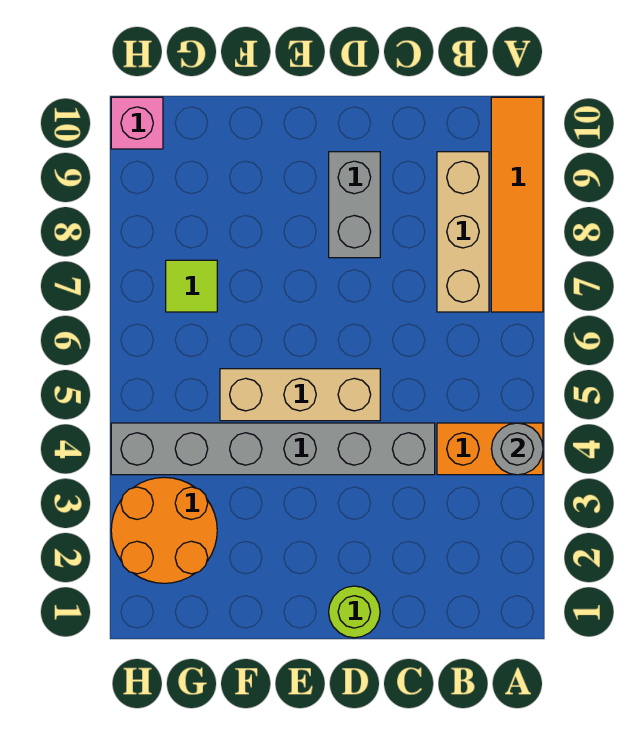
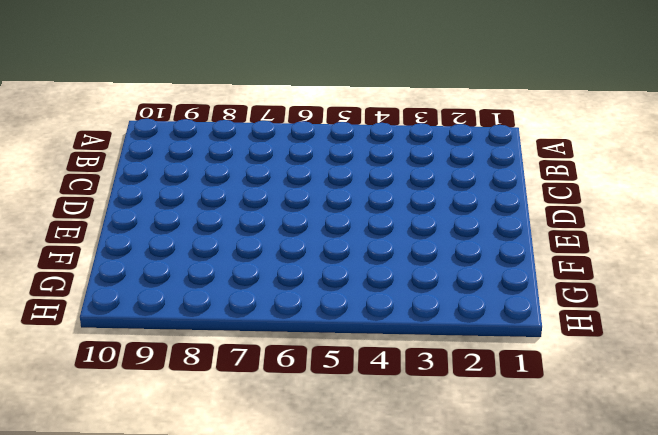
none -> orange 1x2 brick [437,423,543,475]
none -> orange 1x4 tile [491,97,543,312]

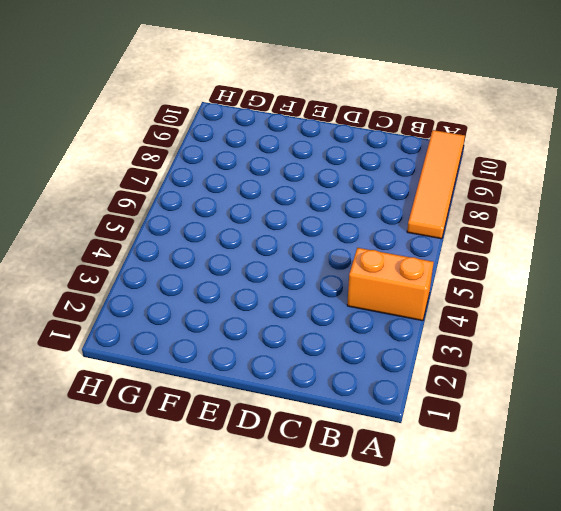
none -> tan 1x3 brick [437,152,489,312]
none -> grey 1x6 brick [111,423,435,475]

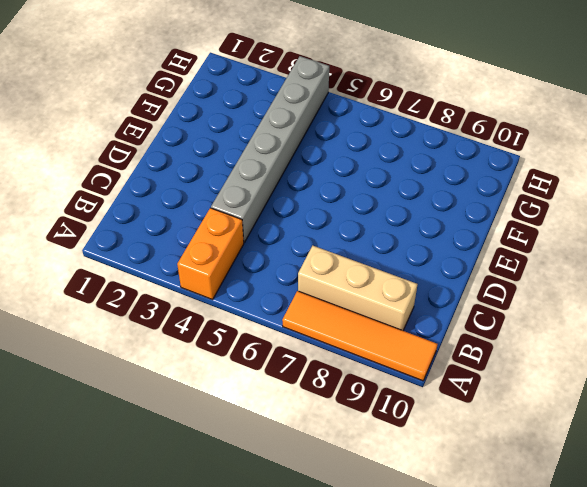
none -> lime 1x1 round brick [329,586,380,638]
none -> tan 1x3 brick [220,369,380,421]

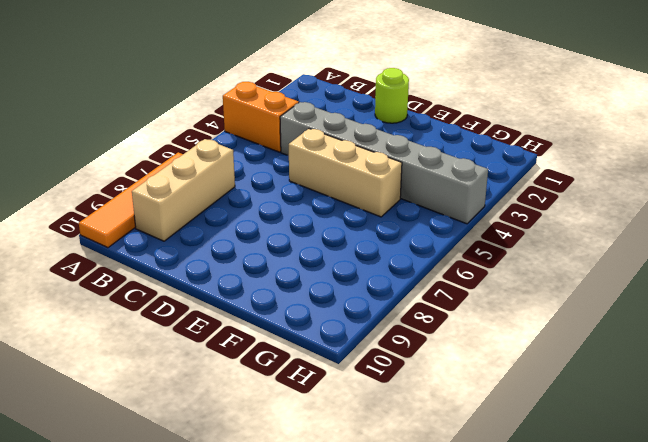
none -> grey 1x2 brick [329,152,380,258]
none -> orange 2x2 round brick [111,477,217,583]

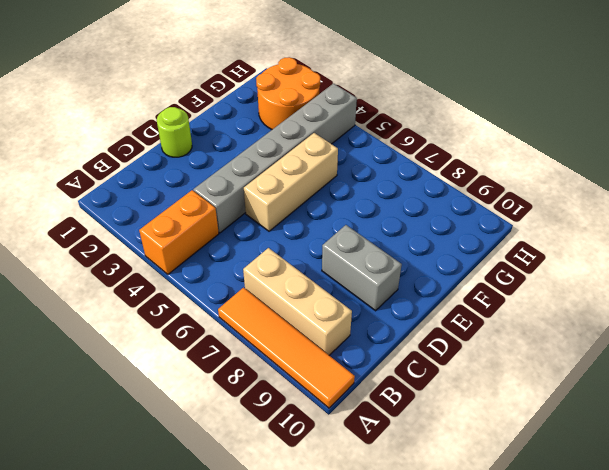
none -> lime 1x1 tile [166,260,217,312]
none -> pink 1x1 brick [111,97,163,149]

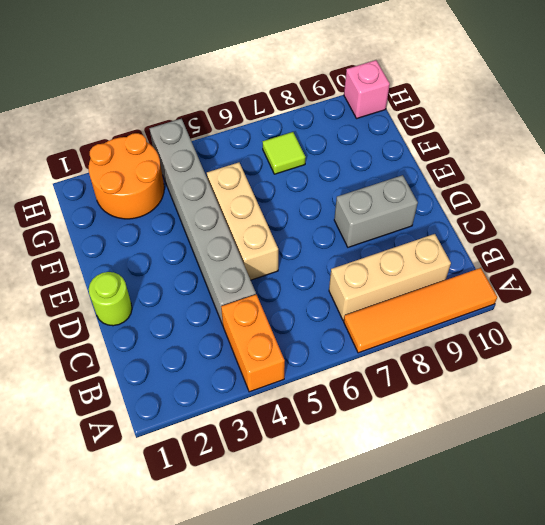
none -> grey 1x1 round brick [492,423,543,475]

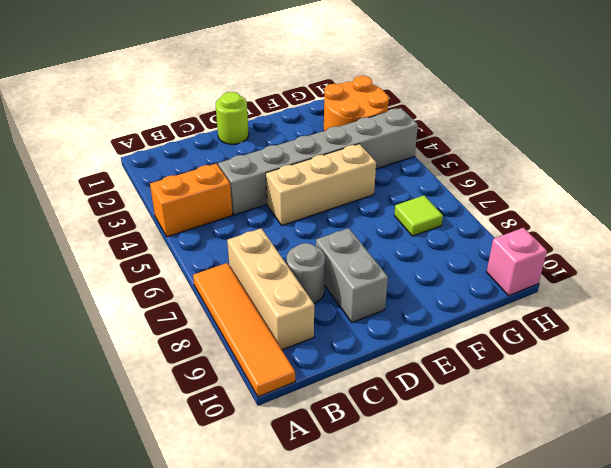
grey 1x1 round brick [287,243,325,303] -> grey 1x1 round brick moved to [492,423,543,475]

